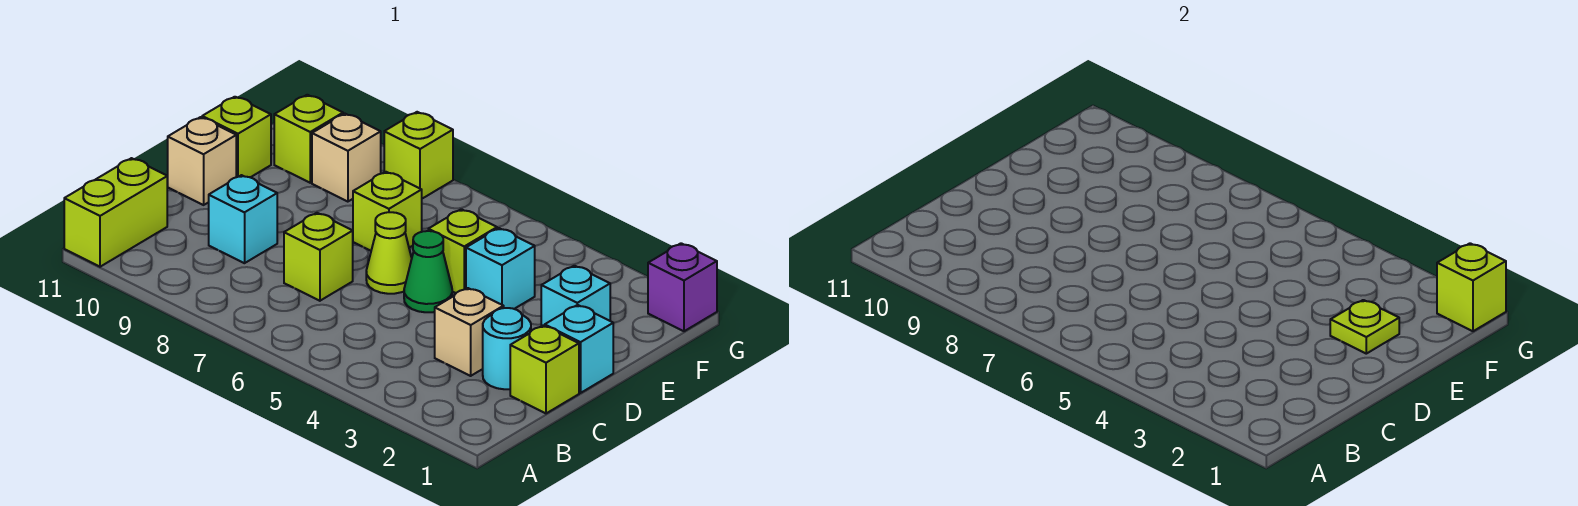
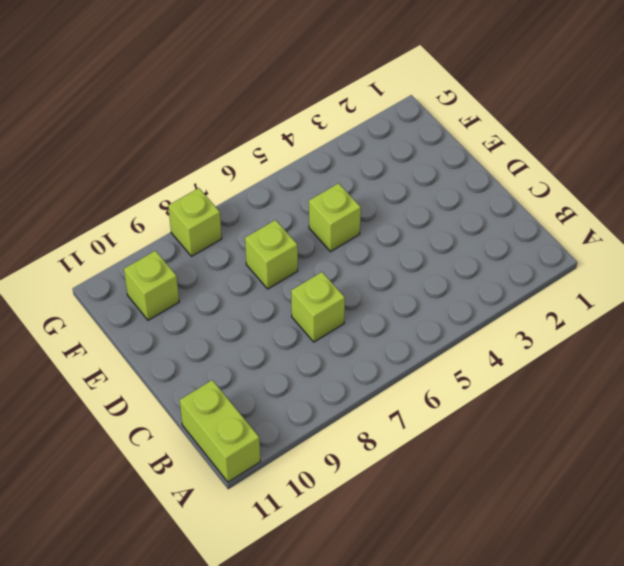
none -> lime 1x1 brick [510,326,579,413]
none -> cyan 1x1 round brick [483,308,531,389]
none -> tan 1x1 brick [435,288,504,376]

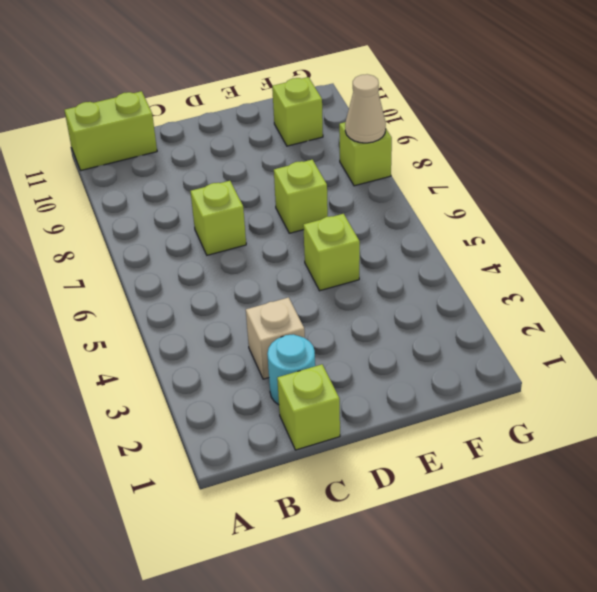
tan 1x1 cone [345,74,386,143] -> none
none -> cyan 1x1 brick [209,175,277,263]
none -> cyan 1x1 brick [545,305,613,393]
none -> green 1x1 cone [404,231,452,312]

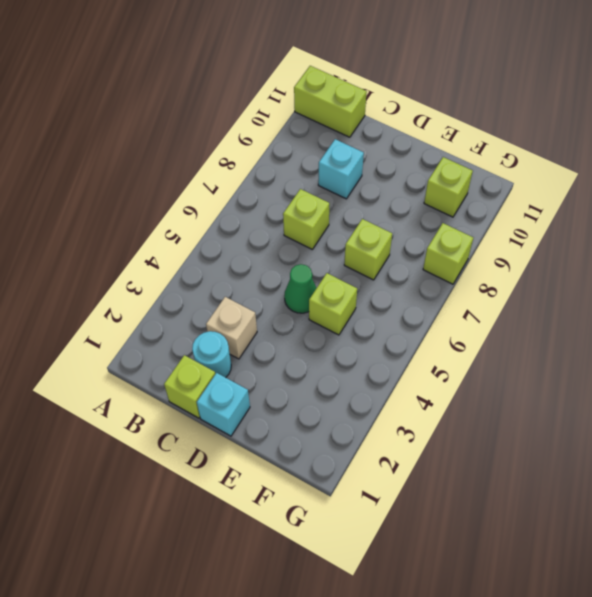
none -> lime 1x1 cone [366,212,412,294]
none -> tan 1x1 brick [167,117,236,205]
none -> cyan 1x1 brick [541,266,610,326]

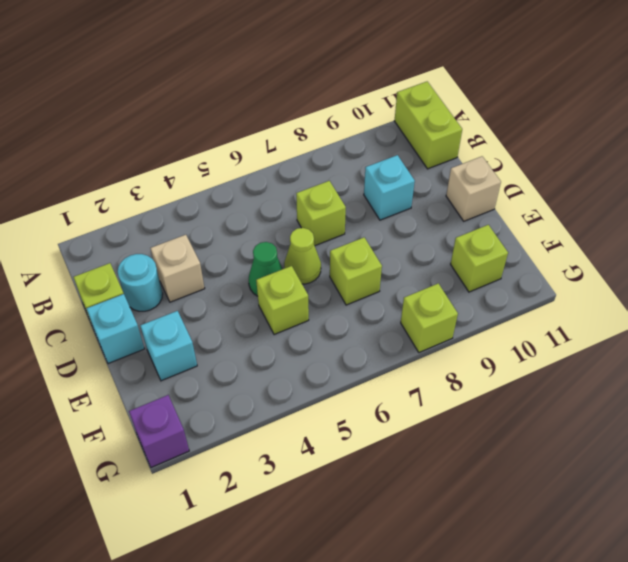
none -> cyan 1x1 brick [466,228,535,309]
none -> lime 1x1 brick [202,97,271,177]
none -> tan 1x1 brick [312,114,381,202]

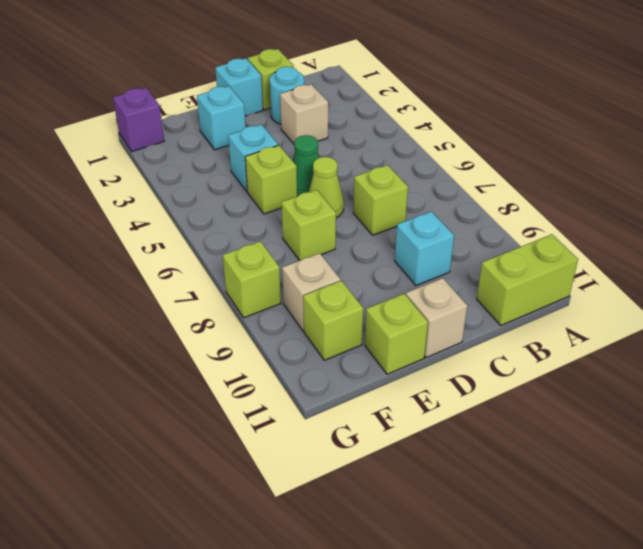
none -> lime 1x1 plate [1330,300,1399,354]
none -> lime 1x1 brick [1437,243,1506,331]

